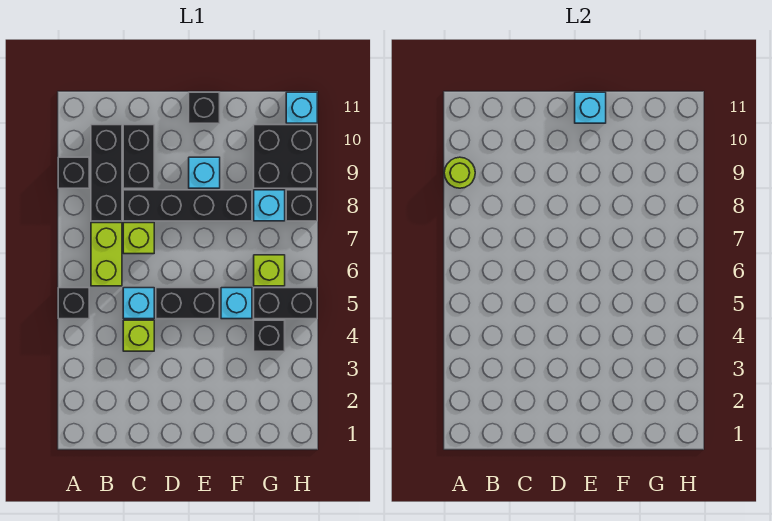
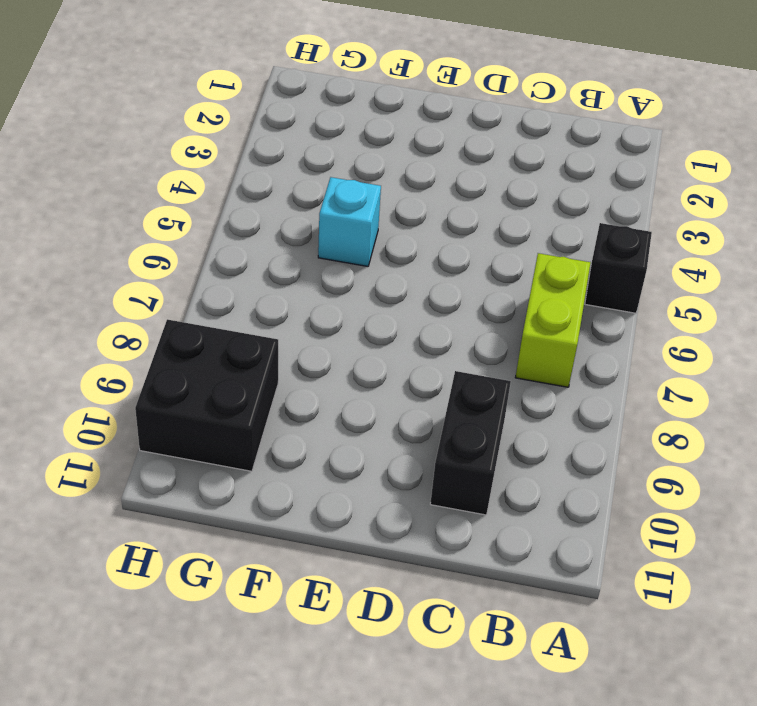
none -> black 1x1 brick [58,157,89,188]
none -> black 1x3 brick [91,125,122,221]
none -> lime 1x1 brick [123,320,154,351]

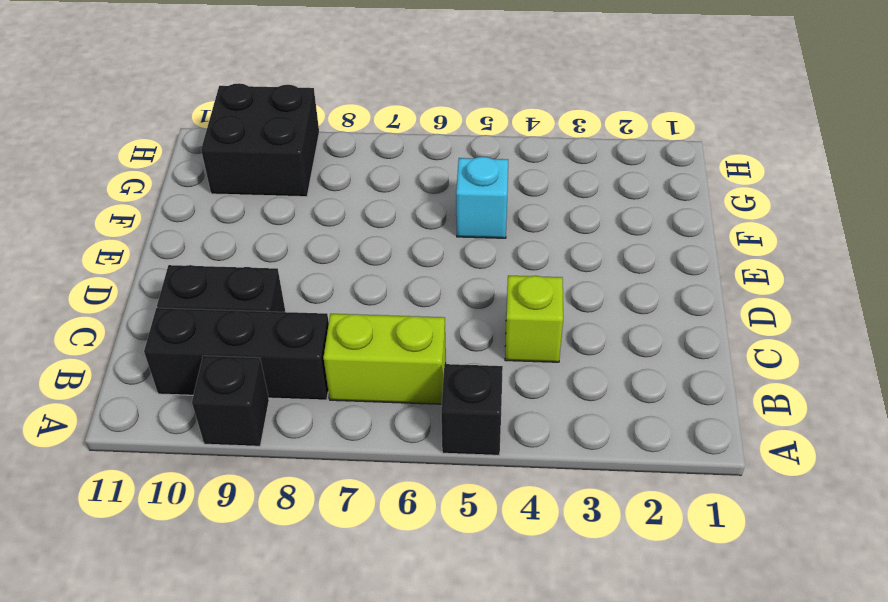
none -> cyan 1x1 brick [123,288,154,319]
none -> lime 1x1 brick [123,223,154,254]
none -> black 1x4 brick [123,190,252,221]

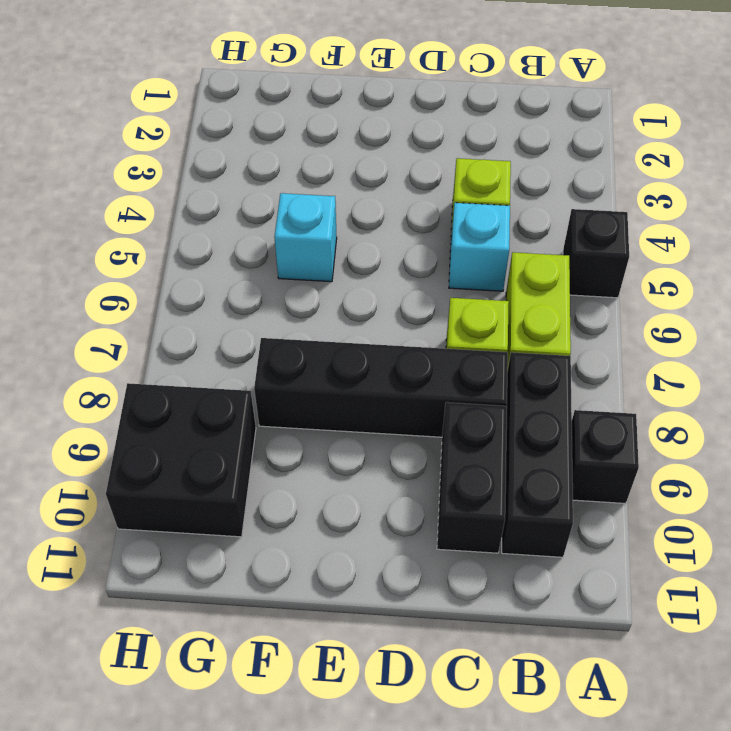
none -> black 1x2 brick [156,288,220,319]
none -> cyan 1x1 brick [189,157,220,188]
none -> black 1x1 brick [189,92,220,123]

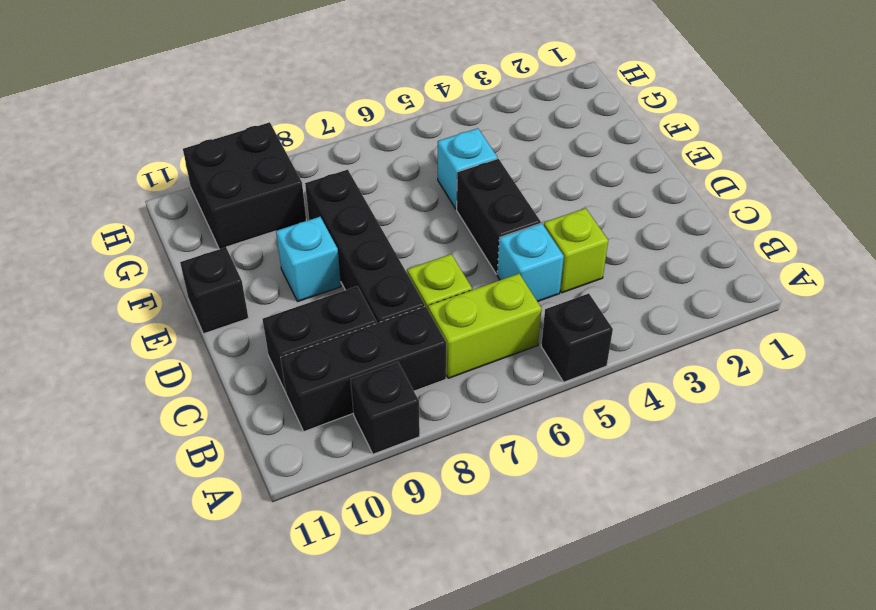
none -> black 1x1 brick [254,320,285,351]
none -> black 1x2 brick [254,288,317,319]
none -> lime 1x1 brick [254,255,285,286]

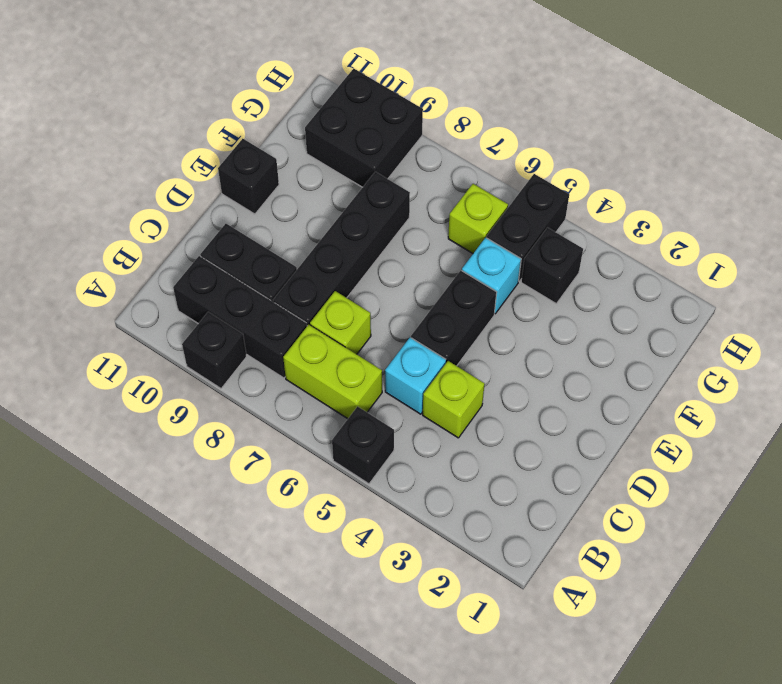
none -> cyan 1x1 brick [189,157,220,188]
none -> cyan 1x1 brick [254,190,285,221]
none -> black 1x1 brick [286,190,317,221]

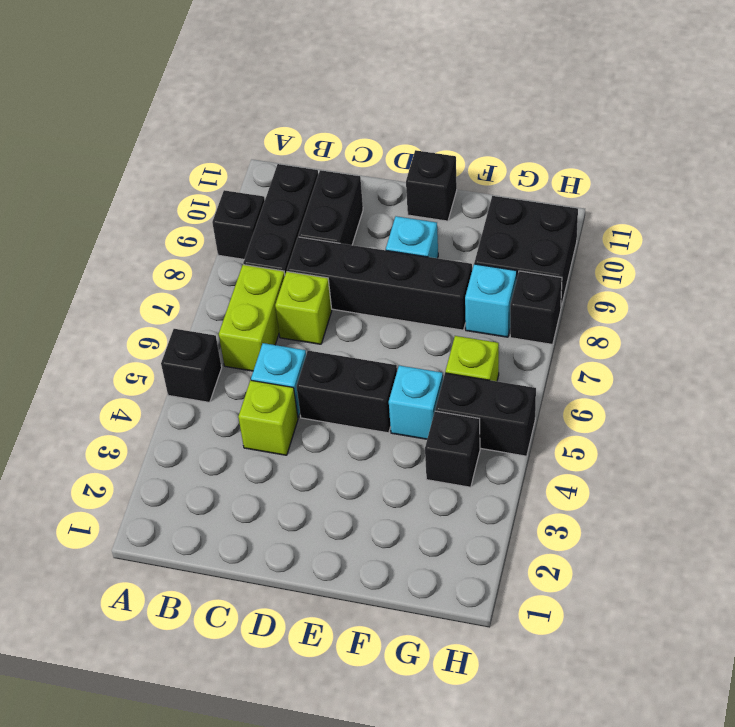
none -> cyan 1x1 brick [286,92,317,123]
none -> lime 1x1 round brick [444,157,475,188]
none -> cyan 1x1 brick [575,92,606,123]

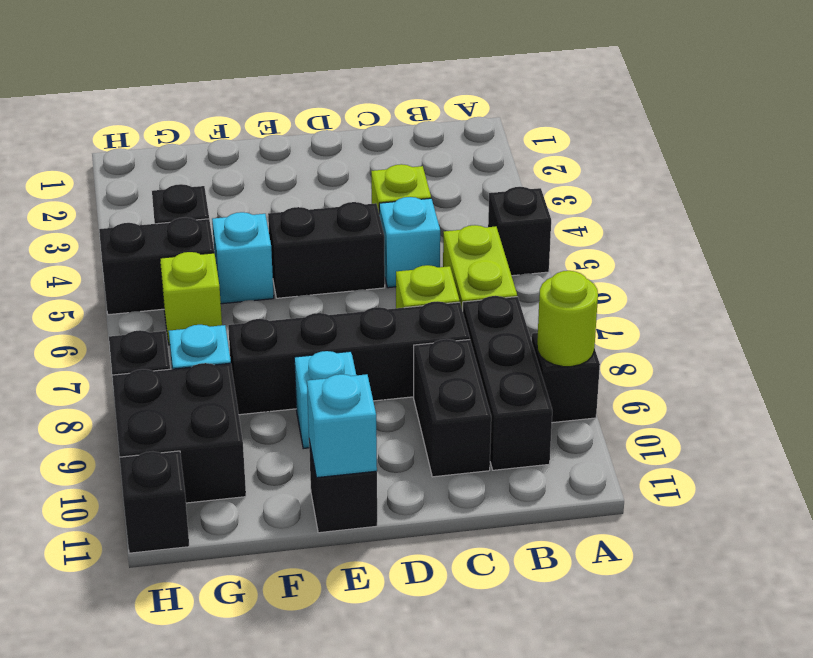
black 1x1 brick [120,451,189,553] -> cyan 1x1 brick [286,92,317,123]

